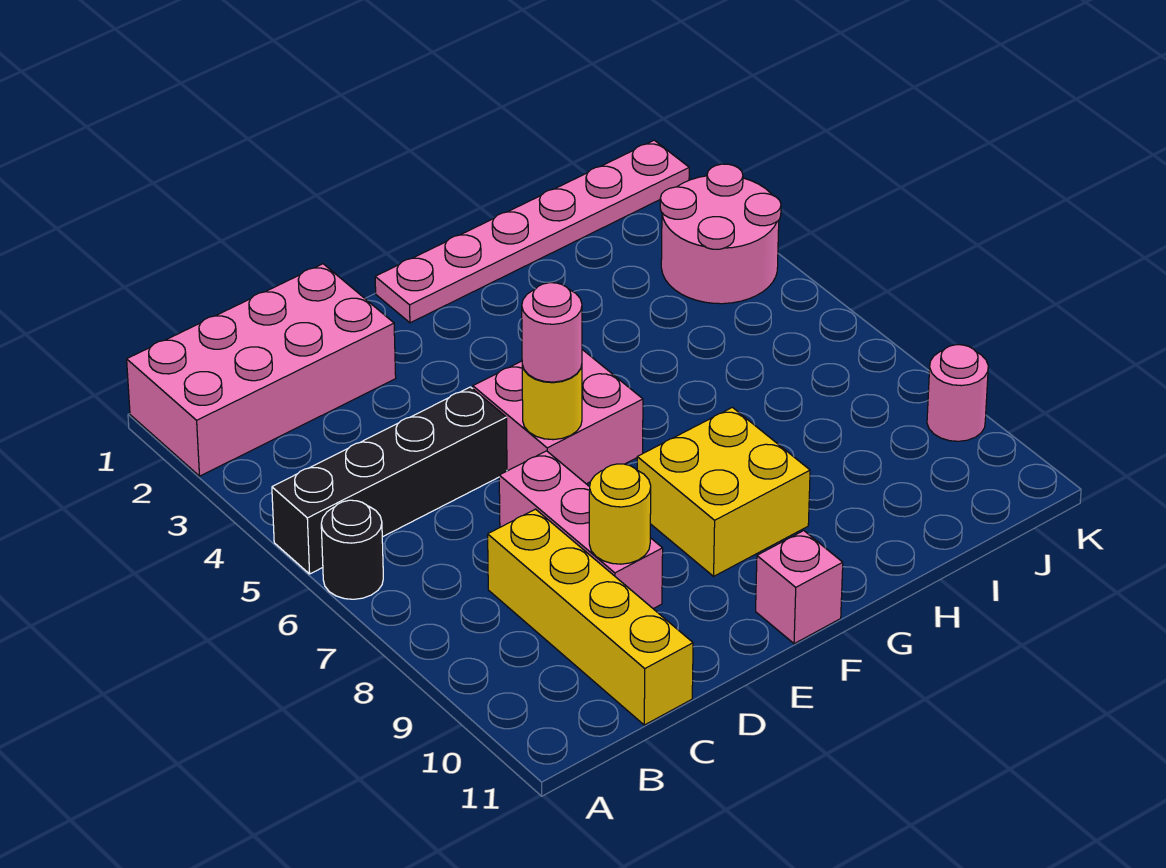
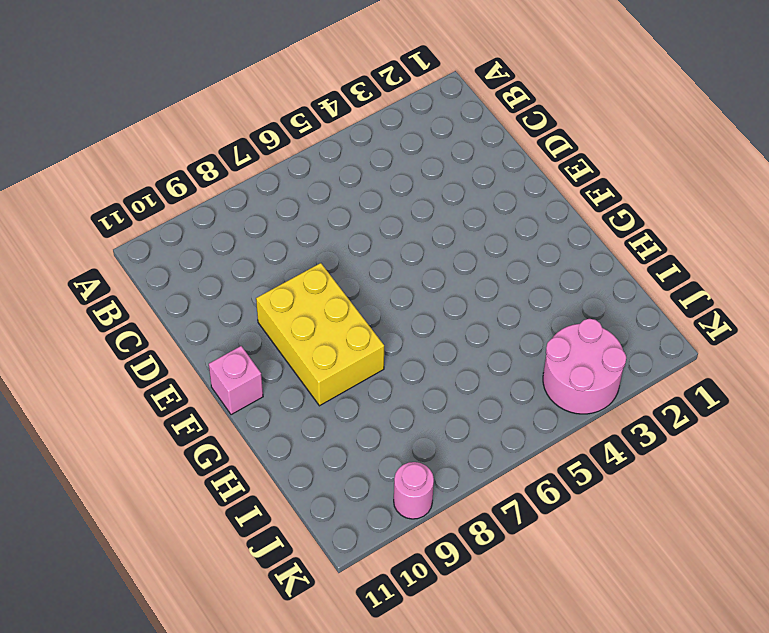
yellow 2x3 brick [256,263,384,406] -> yellow 2x2 brick [637,407,810,576]
none -> pink 2x4 brick [127,264,396,476]
none -> black 1x4 brick [272,387,507,574]
none -> black 1x1 round brick [321,500,383,599]

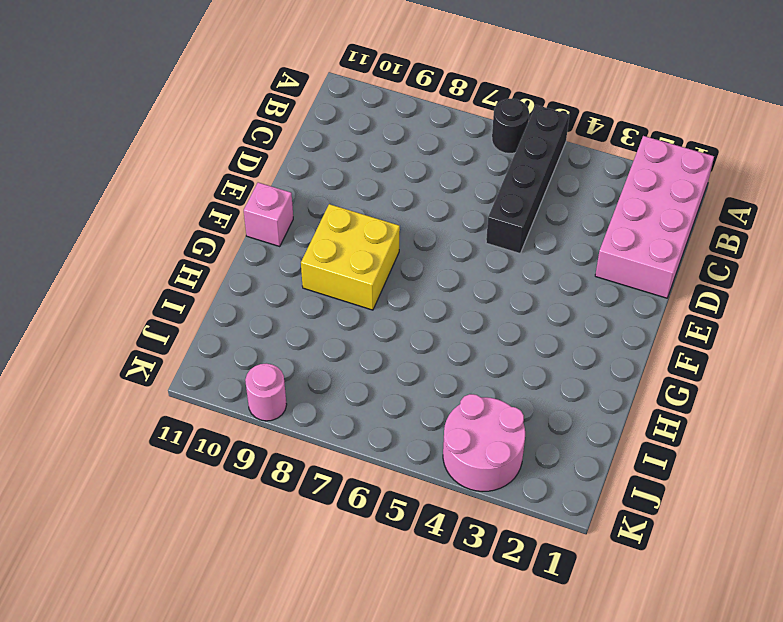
none -> yellow 1x4 brick [488,509,693,725]
none -> pink 1x3 brick [499,451,663,609]
none -> pink 2x2 brick [473,350,643,484]

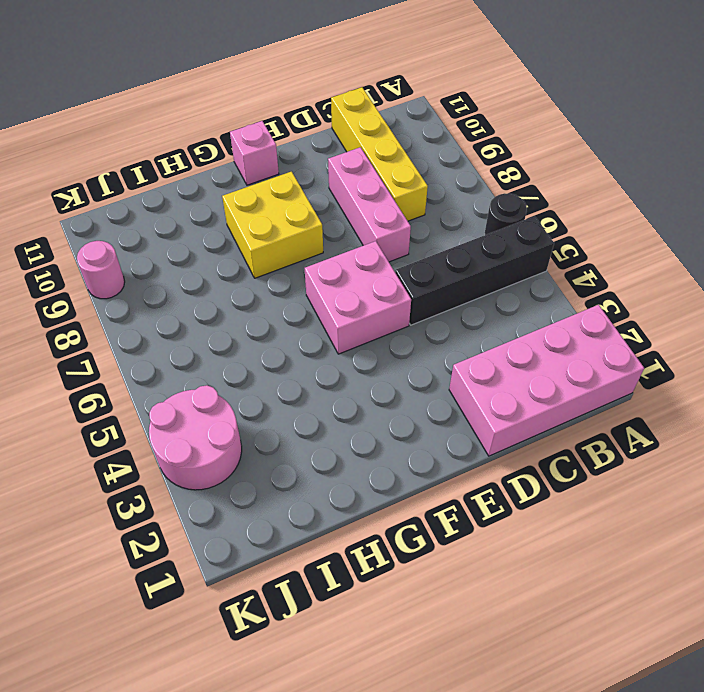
none -> pink 1x6 plate [375,140,689,323]
none -> yellow 1x1 round brick [589,464,651,564]
none -> yellow 1x1 round brick [522,365,582,440]

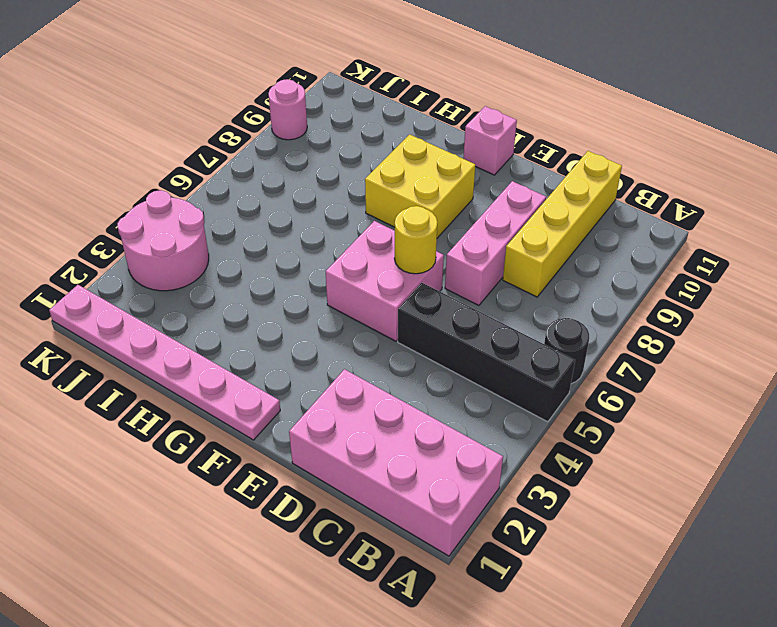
none -> yellow 1x1 round brick [589,464,651,564]
none -> pink 1x1 round brick [522,283,582,382]

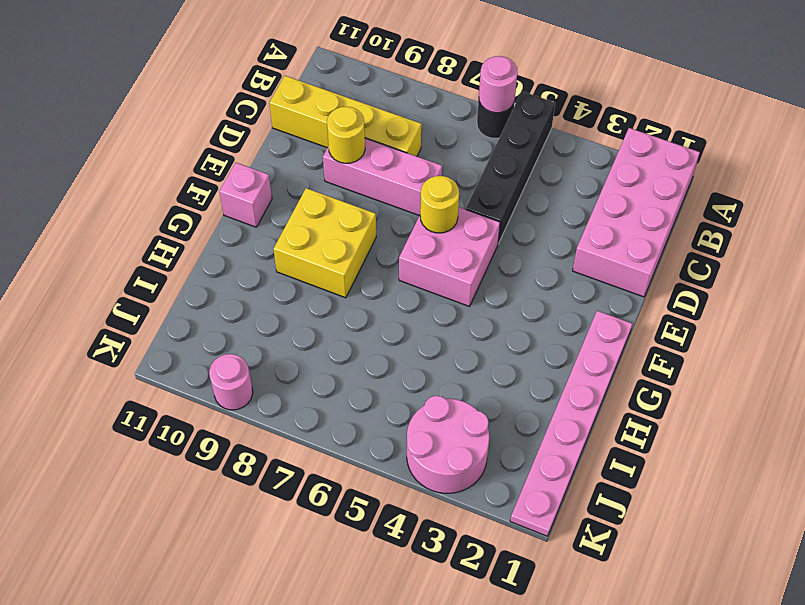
pink 1x1 round brick [479,56,518,113] -> pink 1x1 round brick moved to [522,283,582,382]

